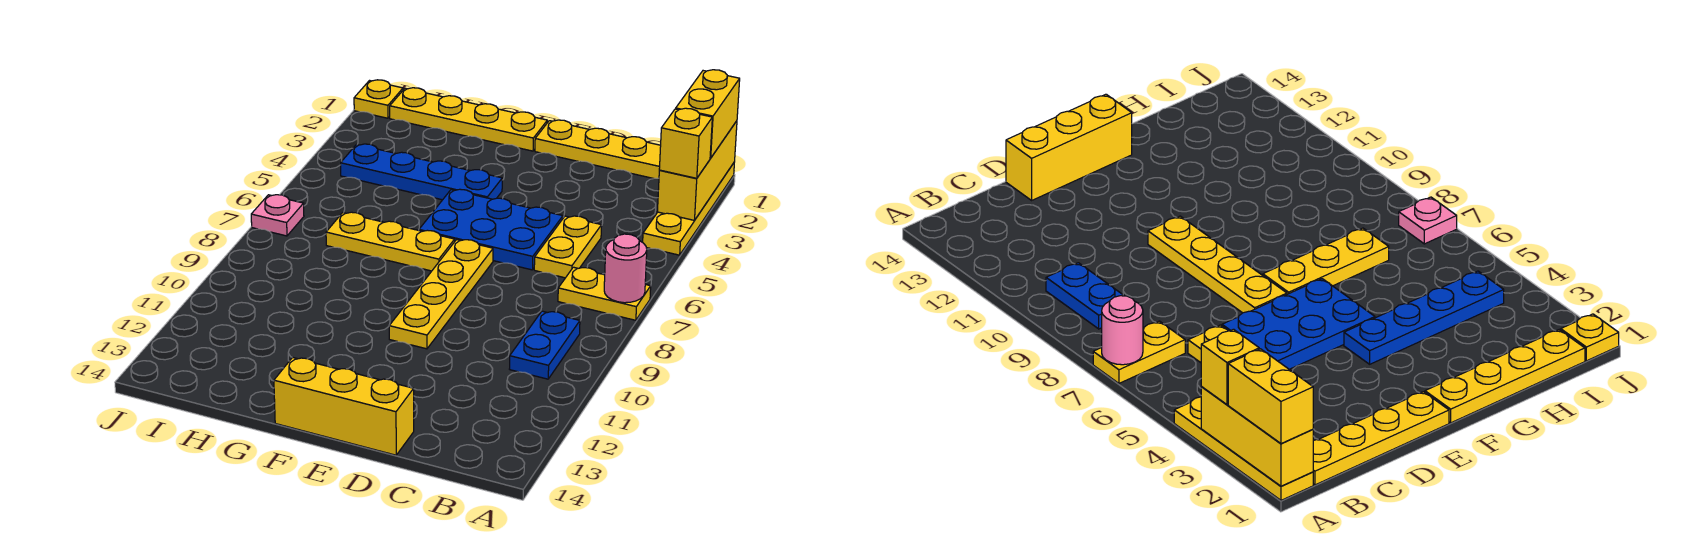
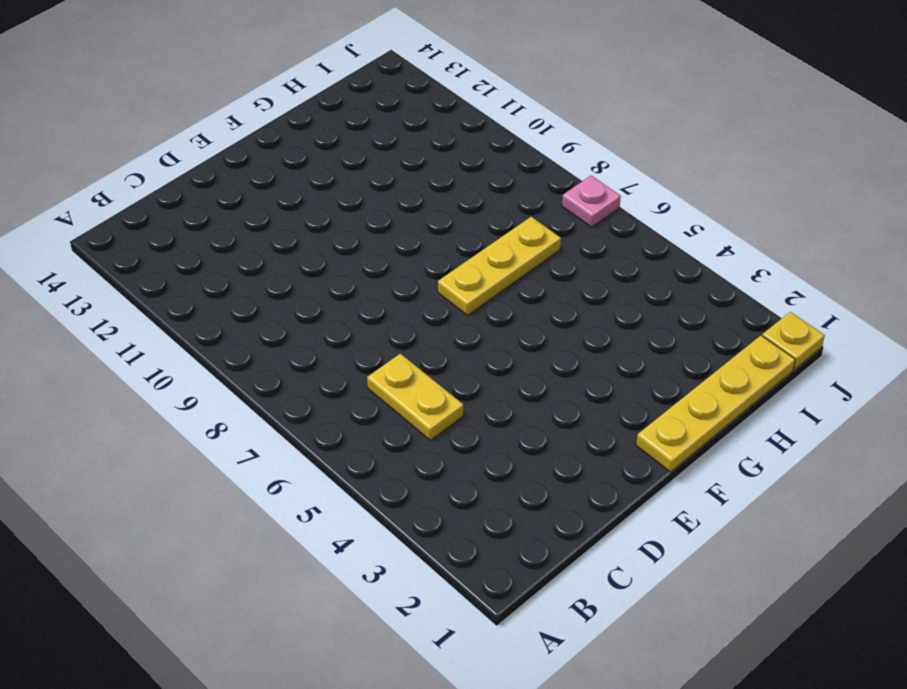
none -> yellow 1x4 plate [643,163,734,255]
none -> yellow 1x2 plate [558,267,651,320]
none -> yellow 1x4 plate [535,120,661,179]

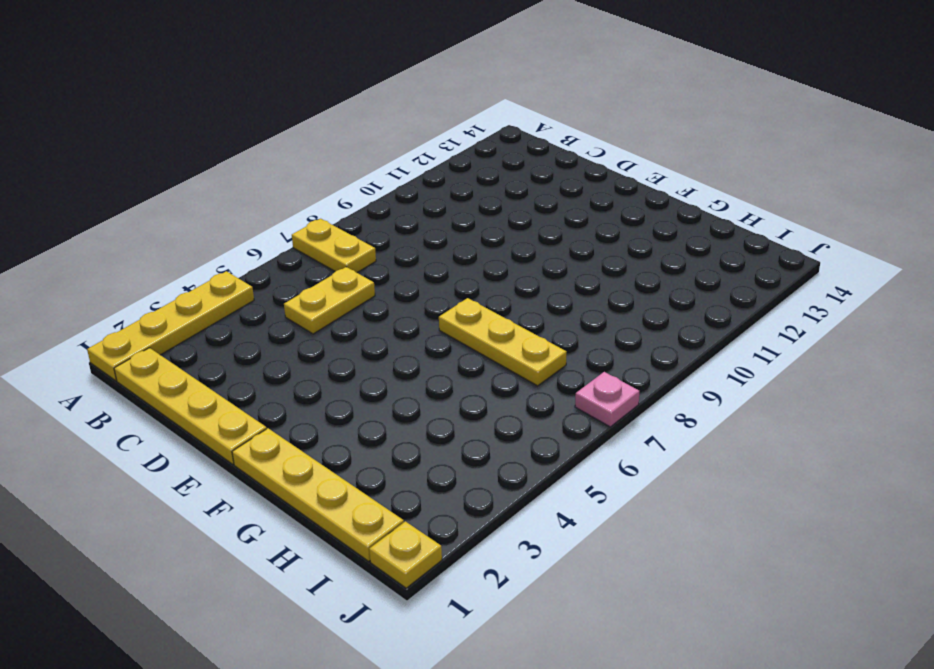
none -> blue 1x2 plate [510,311,580,379]
none -> blue 2x3 plate [419,189,563,270]
none -> yellow 1x3 brick [274,357,414,455]

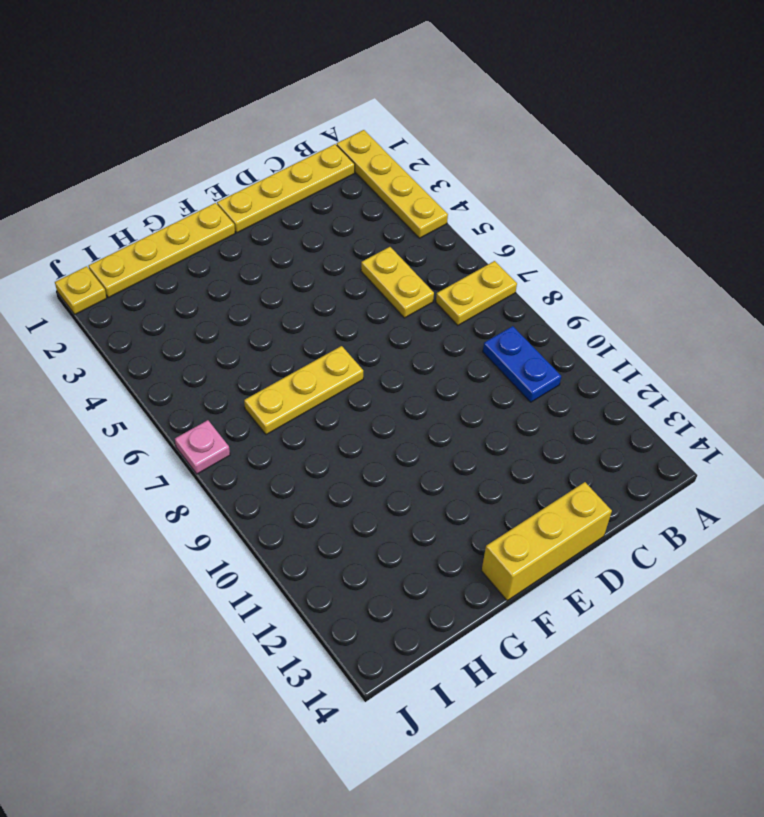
none -> blue 2x3 plate [419,189,563,270]
none -> yellow 1x4 plate [389,240,493,349]
none -> blue 1x4 plate [341,144,502,200]

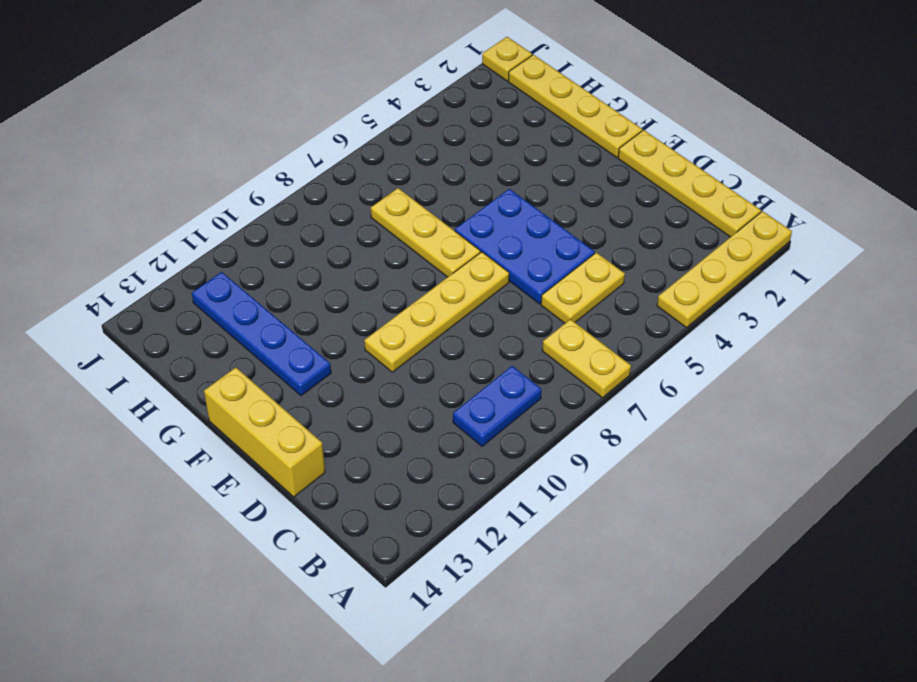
blue 1x4 plate [192,272,331,396] -> blue 1x4 plate moved to [341,144,502,200]
none -> pink 1x1 plate [251,195,304,236]
none -> yellow 1x3 brick [657,121,737,220]
none -> pink 1x1 round brick [604,234,647,303]

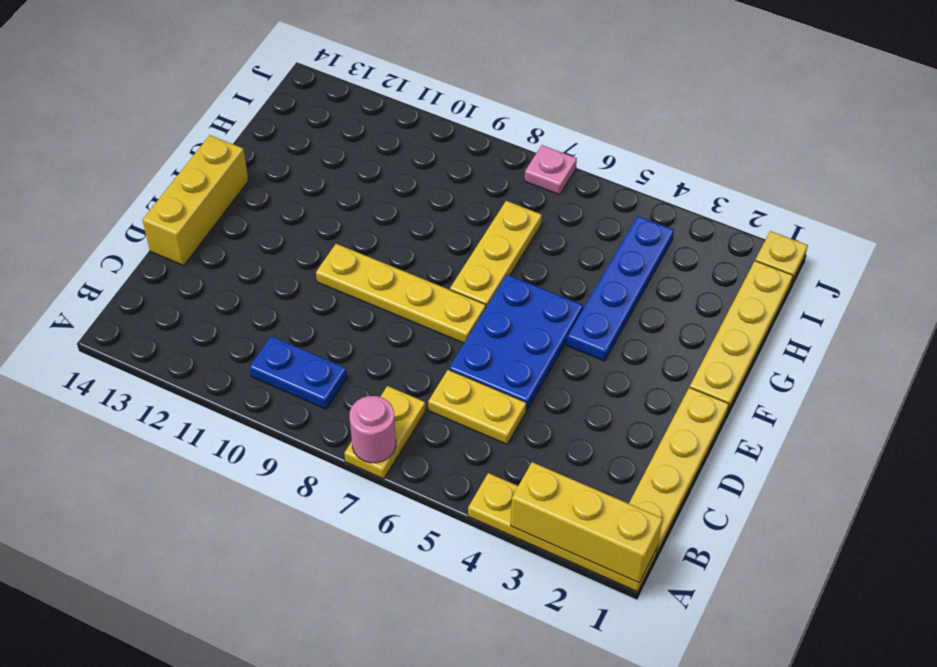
none -> yellow 1x2 brick [676,70,740,158]
none -> yellow 1x1 brick [659,108,712,178]

